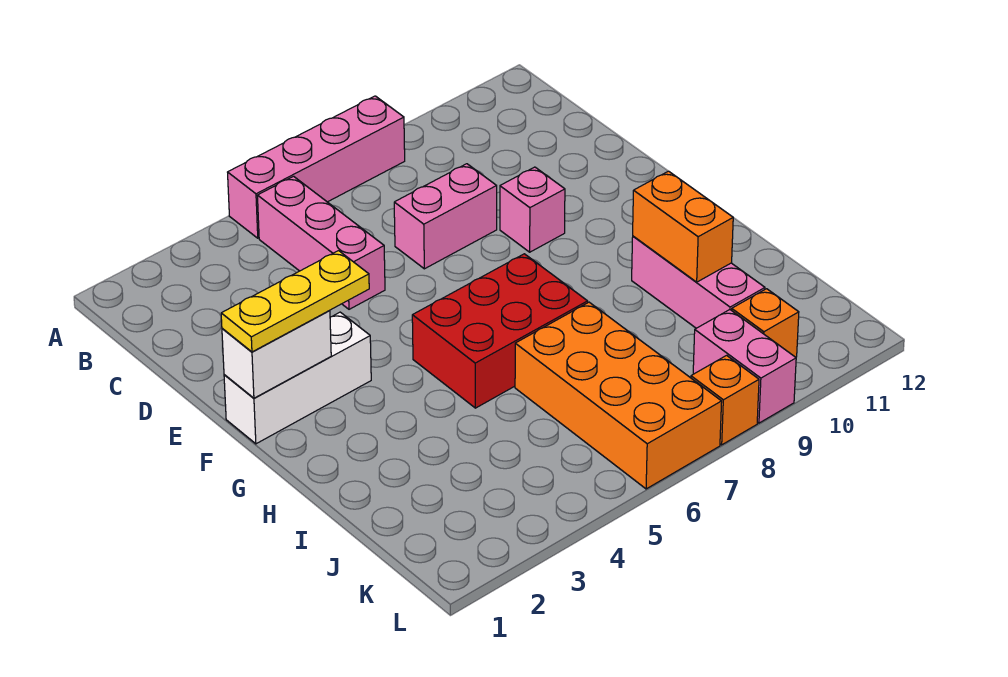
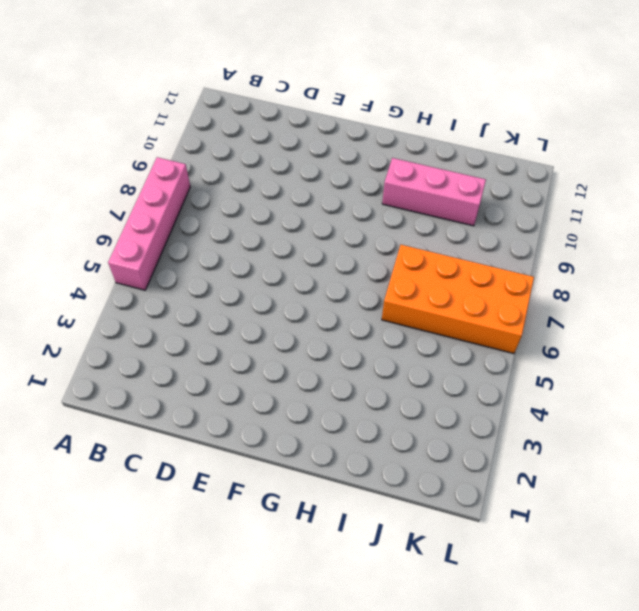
none -> pink 1x3 brick [257,176,385,309]
none -> pink 1x2 brick [394,164,497,269]
none -> pink 1x1 brick [500,167,565,252]

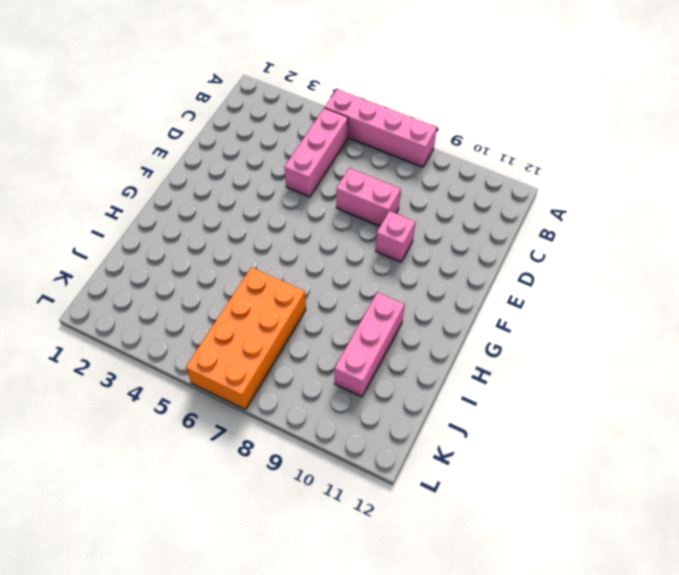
none -> white 1x3 brick [224,312,371,444]
none -> red 2x3 brick [412,254,588,408]
none -> pink 1x2 brick [693,310,796,423]

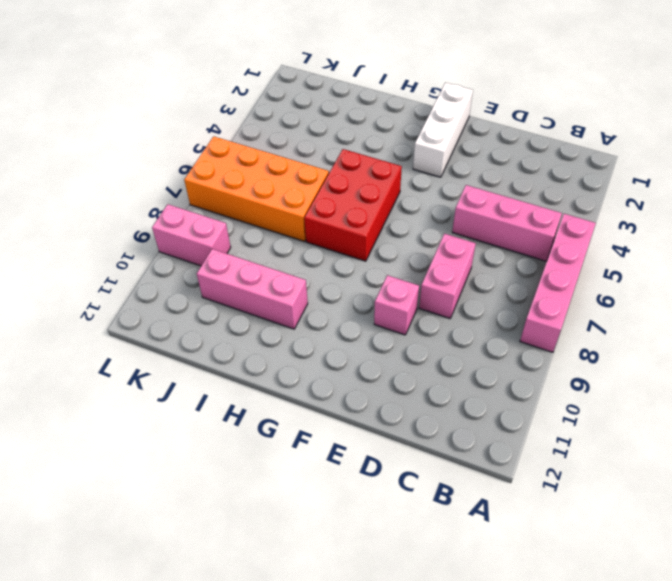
none -> orange 1x1 brick [732,289,799,357]
none -> orange 1x1 brick [691,355,759,445]
none -> white 1x2 brick [222,311,331,398]

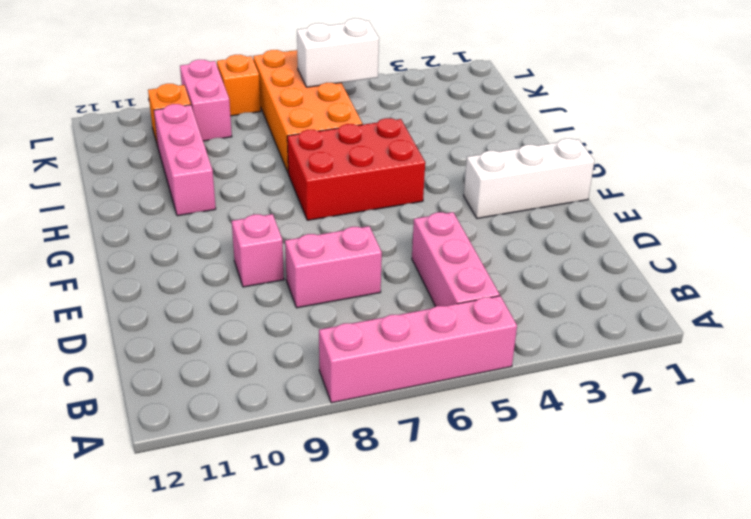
white 1x2 brick [297,19,379,87] -> white 1x2 brick moved to [222,311,331,398]
none -> orange 1x2 brick [633,171,733,282]
none -> yellow 1x3 plate [221,251,369,352]

